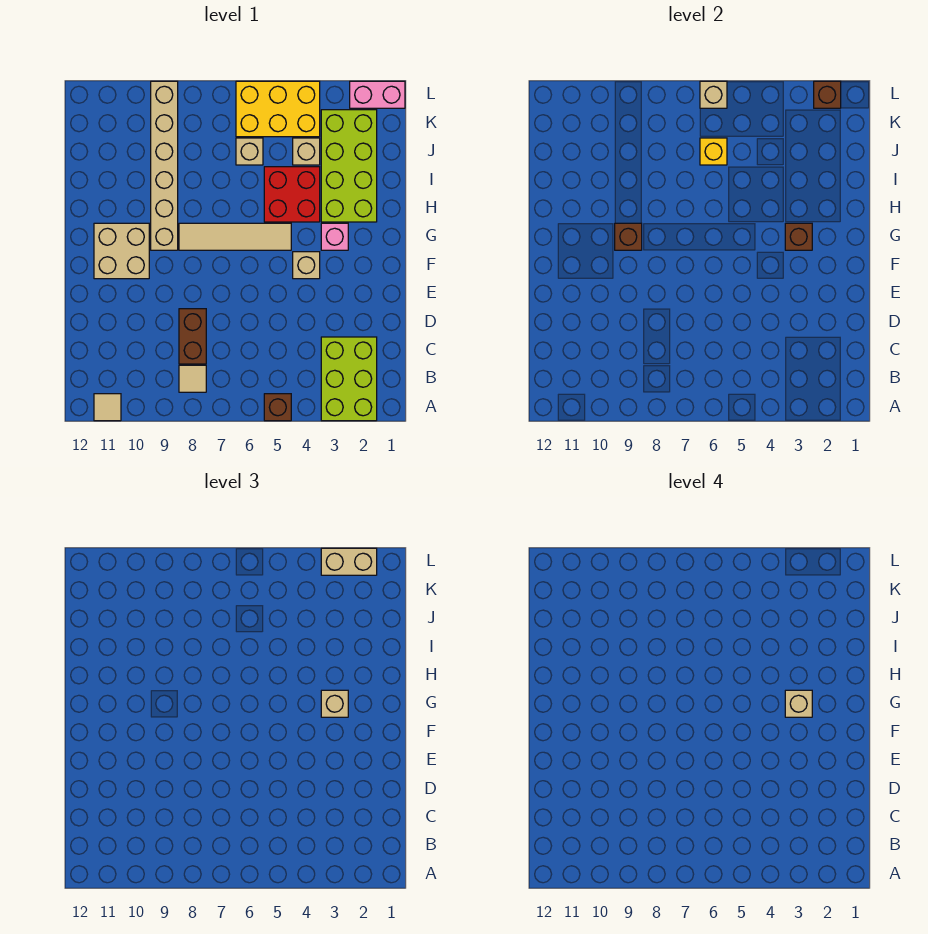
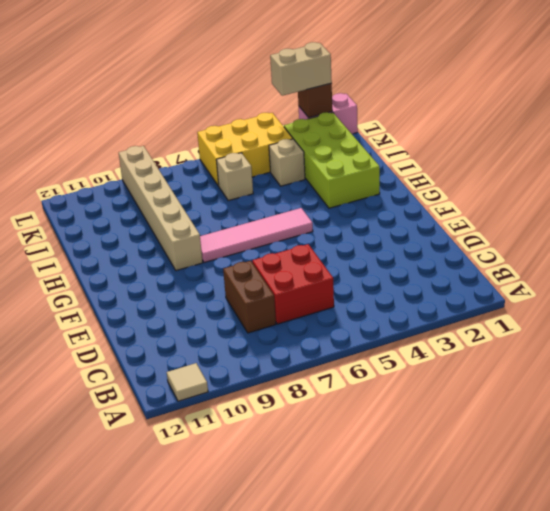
red 2x2 brick [252,244,334,324] -> red 2x2 brick moved to [264,167,320,222]
pink 1x4 tile [200,208,313,263] -> tan 1x4 tile [179,223,291,250]
none -> lime 2x3 brick [321,337,377,421]
none -> brown 1x1 brick [264,394,291,421]
none -> tan 1x1 tile [179,365,206,392]

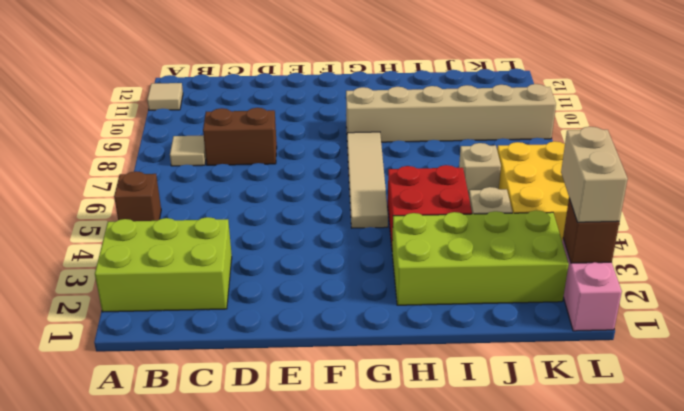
none -> tan 1x1 brick [293,252,320,279]
none -> tan 2x2 brick [94,223,149,279]
none -> pink 1x1 brick [321,223,348,250]

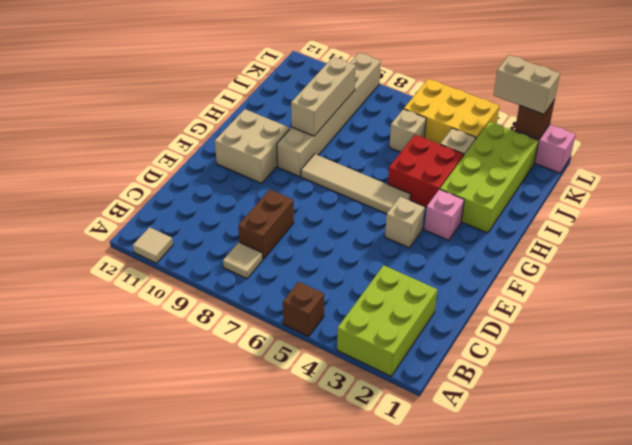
tan 1x3 brick [291,57,356,136] -> none
none -> brown 1x1 brick [785,223,812,250]
none -> brown 1x1 brick [615,223,642,250]
none -> yellow 1x1 brick [700,138,727,165]

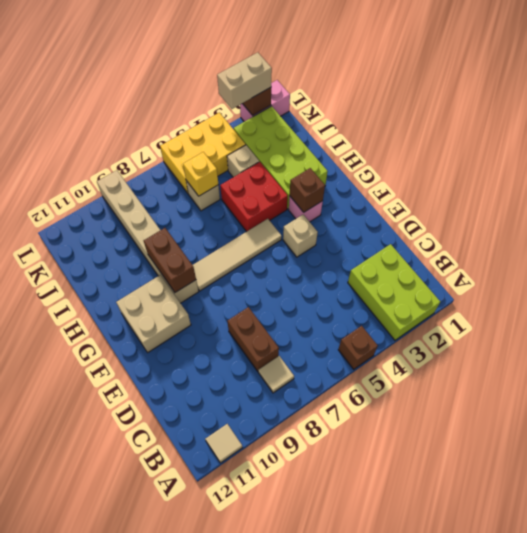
brown 1x2 brick [144,228,196,293] -> brown 1x1 brick [615,223,642,250]
none -> tan 1x1 brick [700,81,727,108]
none -> tan 1x1 brick [321,690,348,717]
none -> tan 1x1 brick [785,690,812,717]

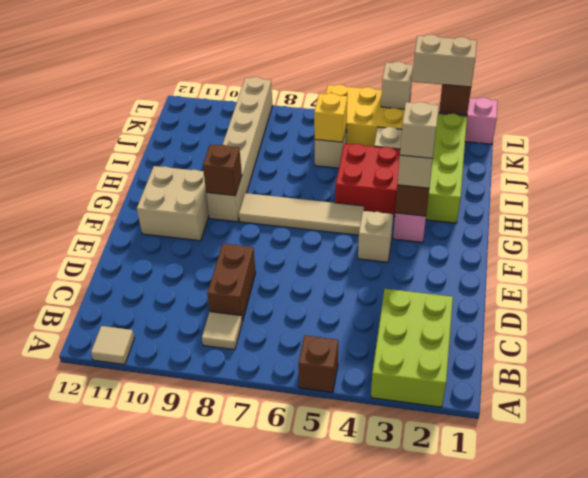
tan 1x1 brick [381,62,413,109] -> tan 1x1 brick moved to [700,81,727,108]

